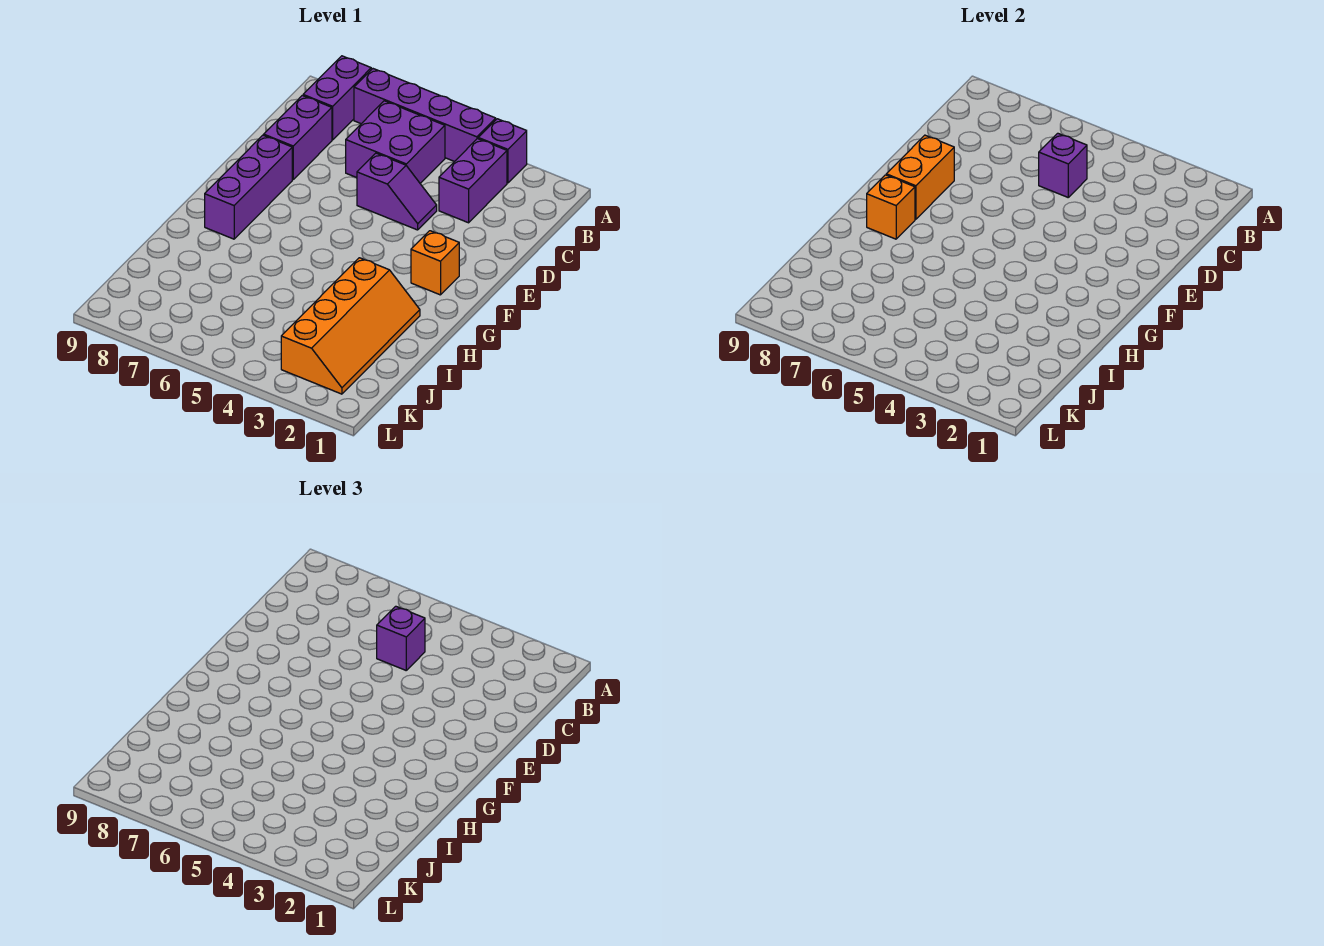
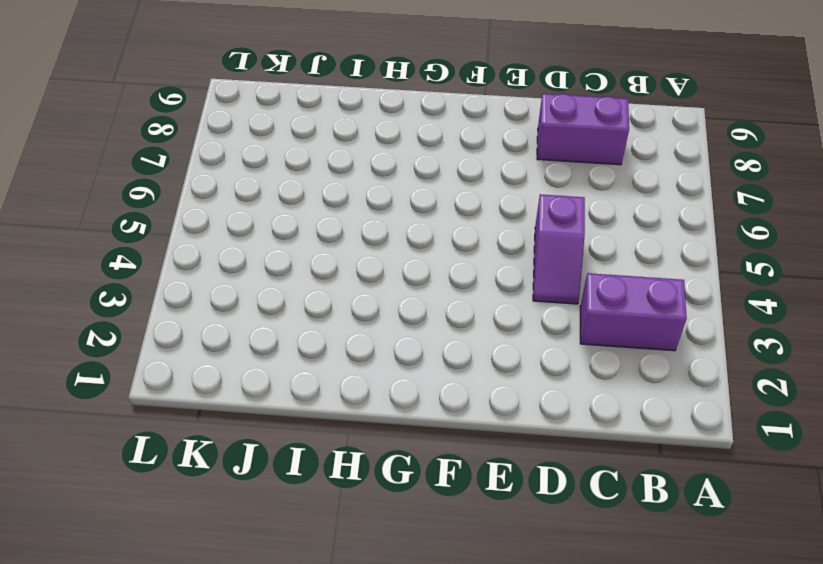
none -> purple 1x1 brick [478,119,527,183]
none -> purple 1x4 brick [354,69,496,162]
none -> purple 1x2 brick [303,56,371,140]

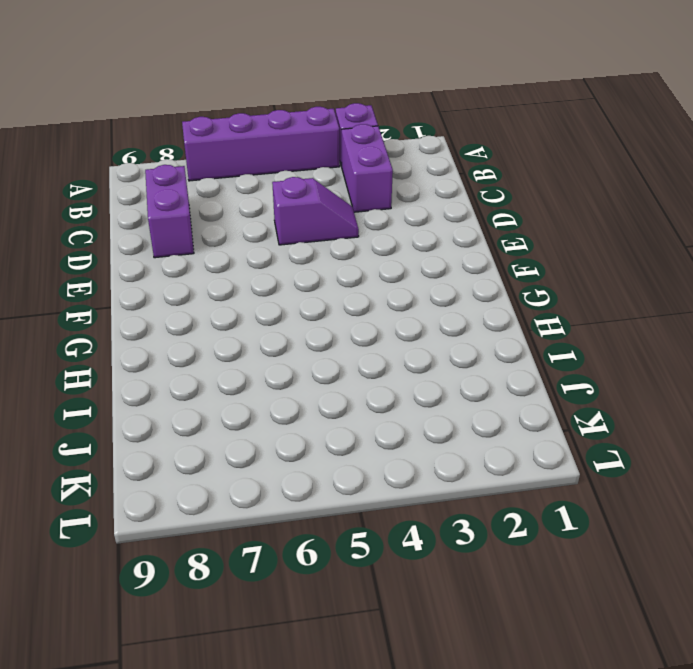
none -> purple 1x2 brick [303,56,371,140]
none -> purple 2x2 brick [346,101,445,183]
none -> purple 1x3 brick [205,135,292,239]

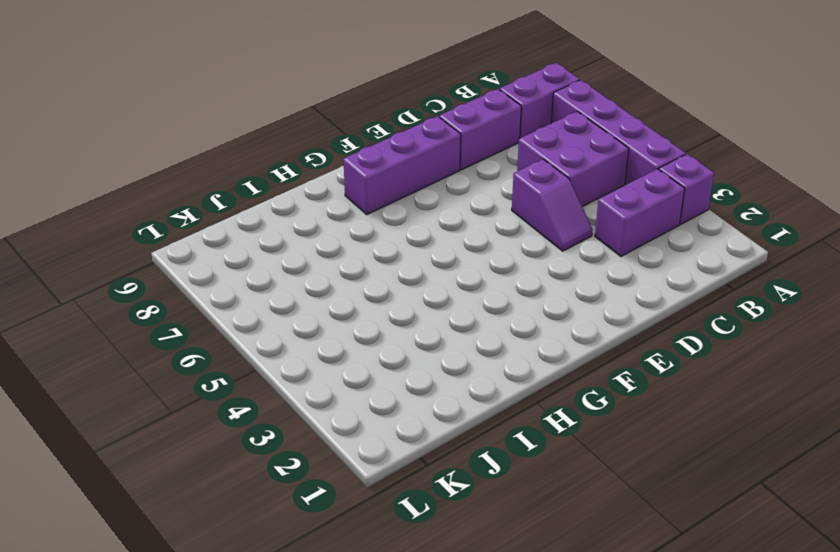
none -> orange 1x1 brick [411,231,459,295]
none -> orange 2x4 slope [281,258,420,394]
none -> purple 1x1 brick [1039,133,1087,197]

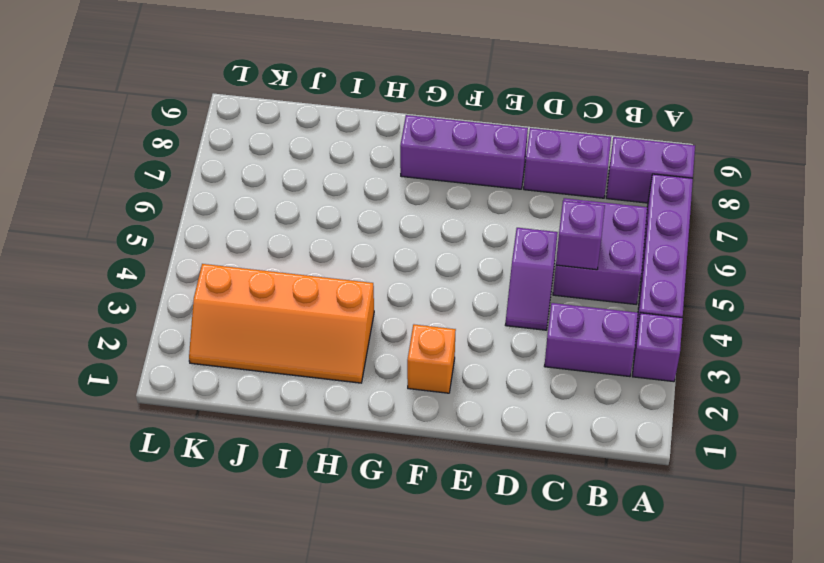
none -> orange 1x2 brick [886,135,954,219]
none -> orange 1x1 brick [867,175,915,239]
none -> purple 1x1 brick [377,606,425,670]

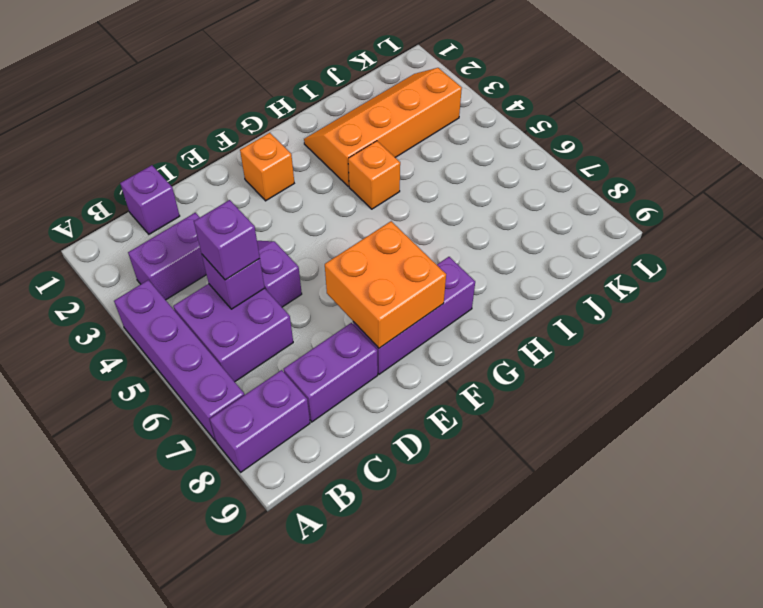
purple 1x1 brick [120,165,180,234] -> purple 1x1 brick moved to [478,119,527,183]
orange 2x2 brick [325,221,446,348] -> orange 1x2 brick [886,135,954,219]
orange 1x1 brick [348,141,400,209] -> orange 1x1 brick moved to [867,175,915,239]

